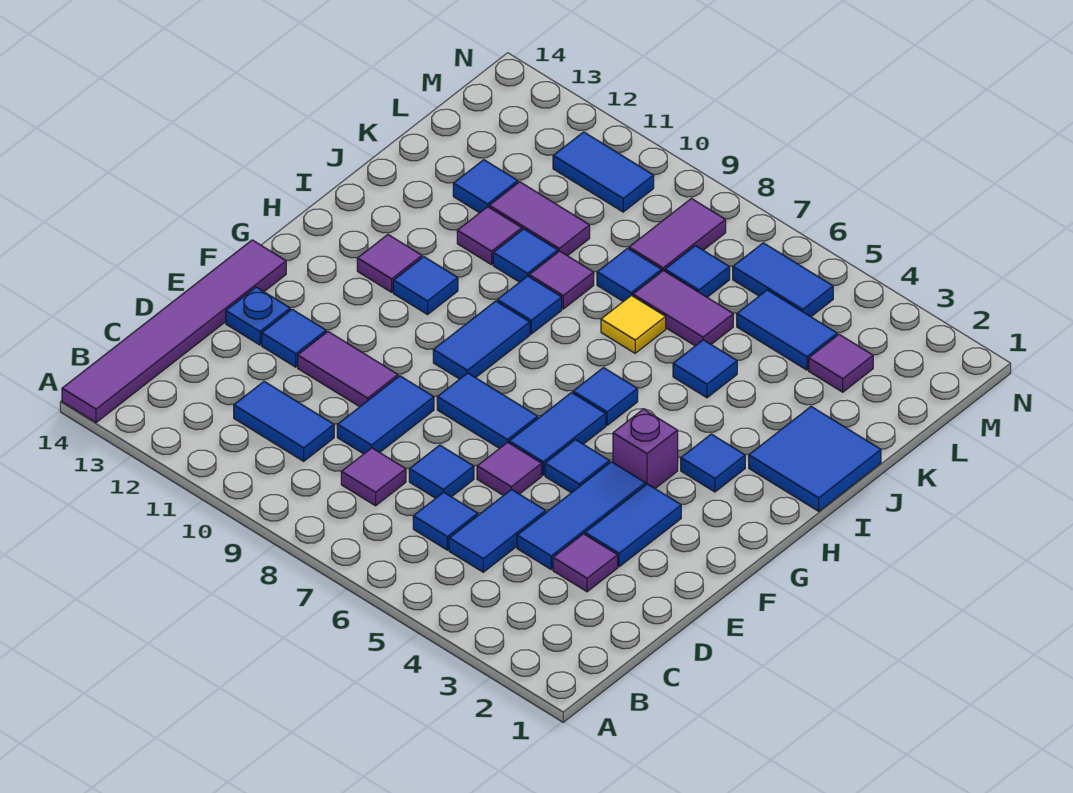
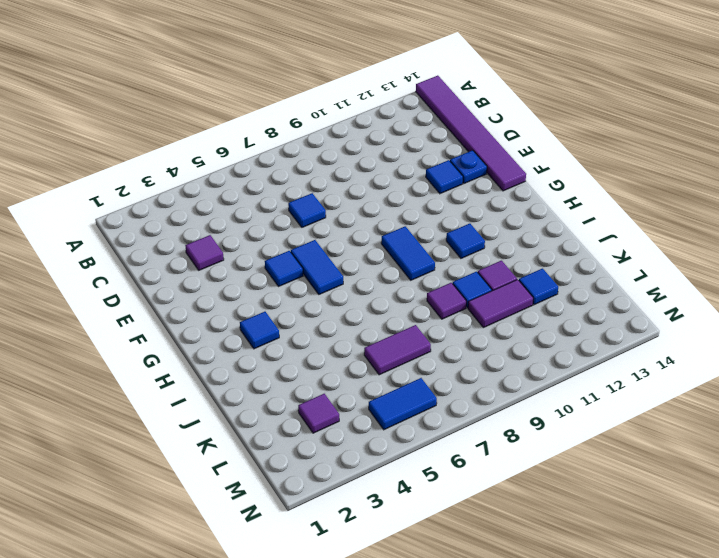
none -> blue 1x2 tile [449,489,546,572]
none -> blue 1x1 tile [413,492,478,550]
none -> purple 1x1 tile [341,448,406,506]
none -> blue 1x2 tile [234,381,334,461]

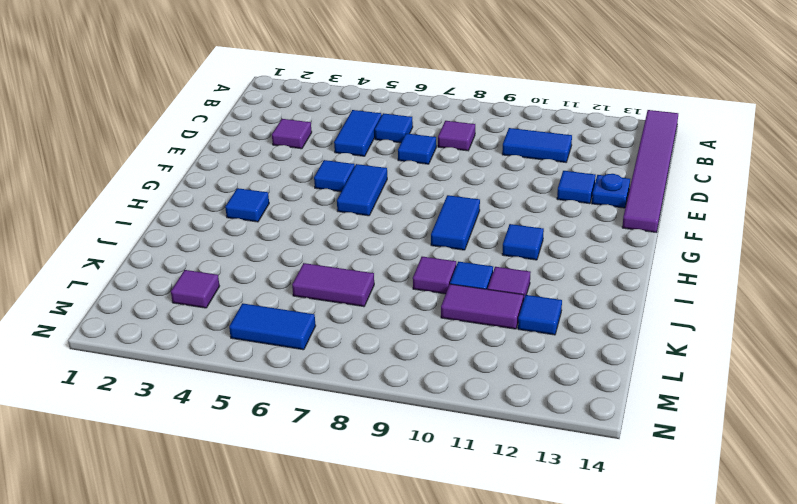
none -> blue 1x3 tile [517,462,646,569]
none -> blue 1x2 tile [337,376,434,454]
none -> blue 1x2 tile [585,484,681,567]
none -> purple 1x1 tile [477,442,542,496]

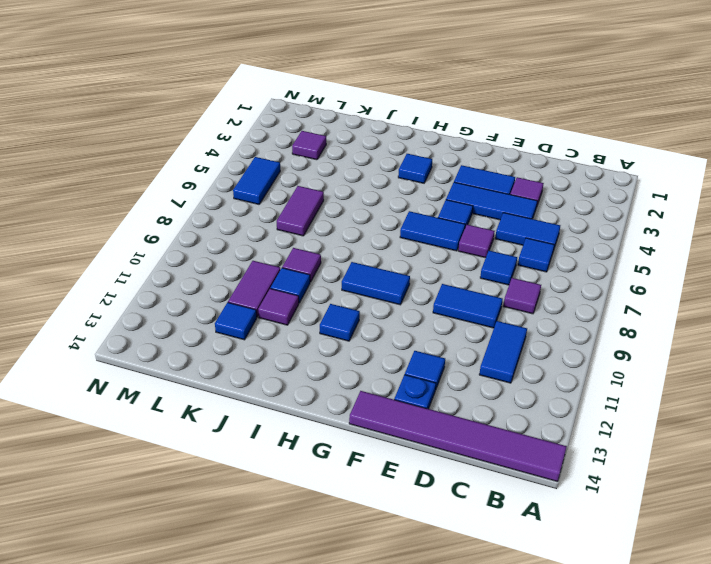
none -> purple 1x2 tile [298,332,398,407]
none -> blue 1x2 tile [437,373,538,449]
none -> purple 1x1 brick [613,409,678,488]
none -> blue 1x1 tile [573,368,638,425]

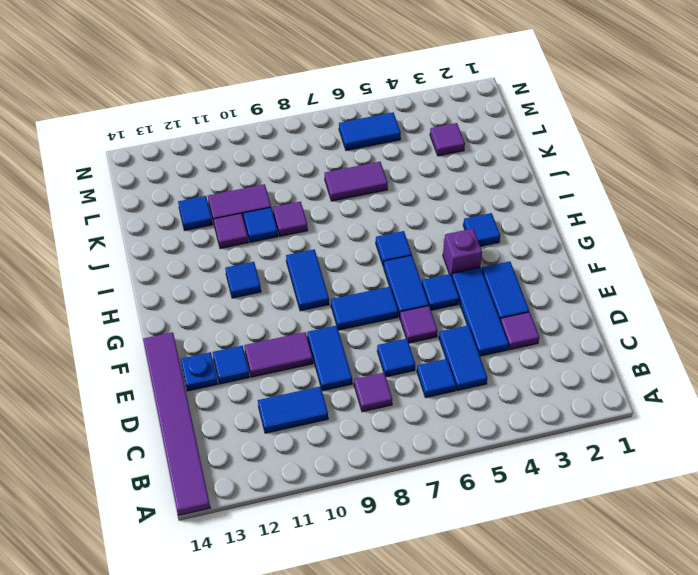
none -> purple 1x1 tile [357,235,422,292]
none -> blue 2x2 tile [749,407,881,511]
none -> blue 1x1 tile [497,276,562,334]
none -> blue 1x1 tile [673,340,737,398]

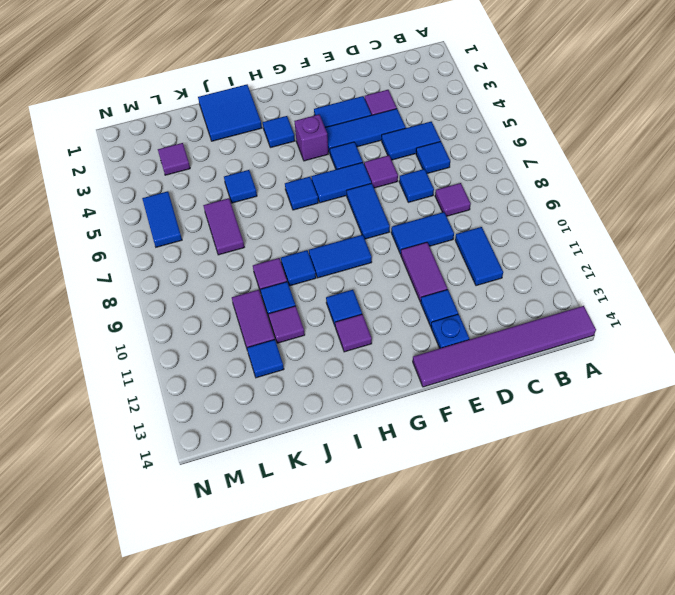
none -> yellow 1x1 tile [601,295,666,353]
none -> blue 1x1 tile [597,248,662,302]
none -> blue 1x2 tile [737,290,837,370]
none -> blue 1x1 tile [665,246,730,297]

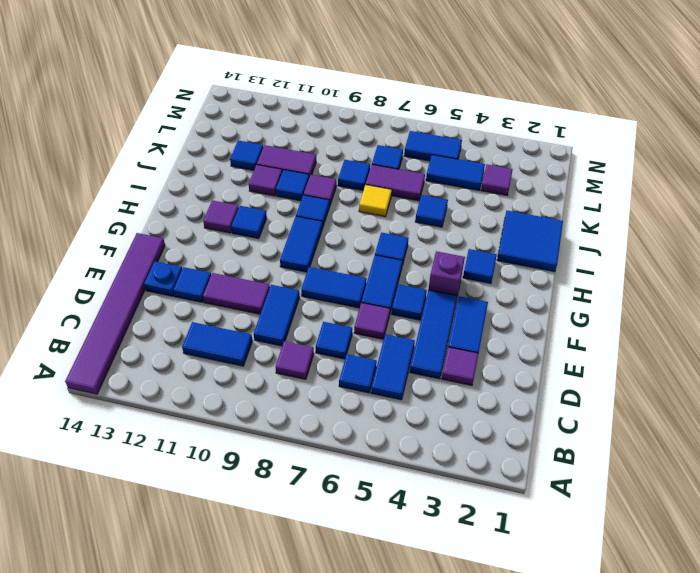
none -> purple 1x2 tile [629,198,726,271]
none -> blue 1x2 tile [553,132,654,212]

